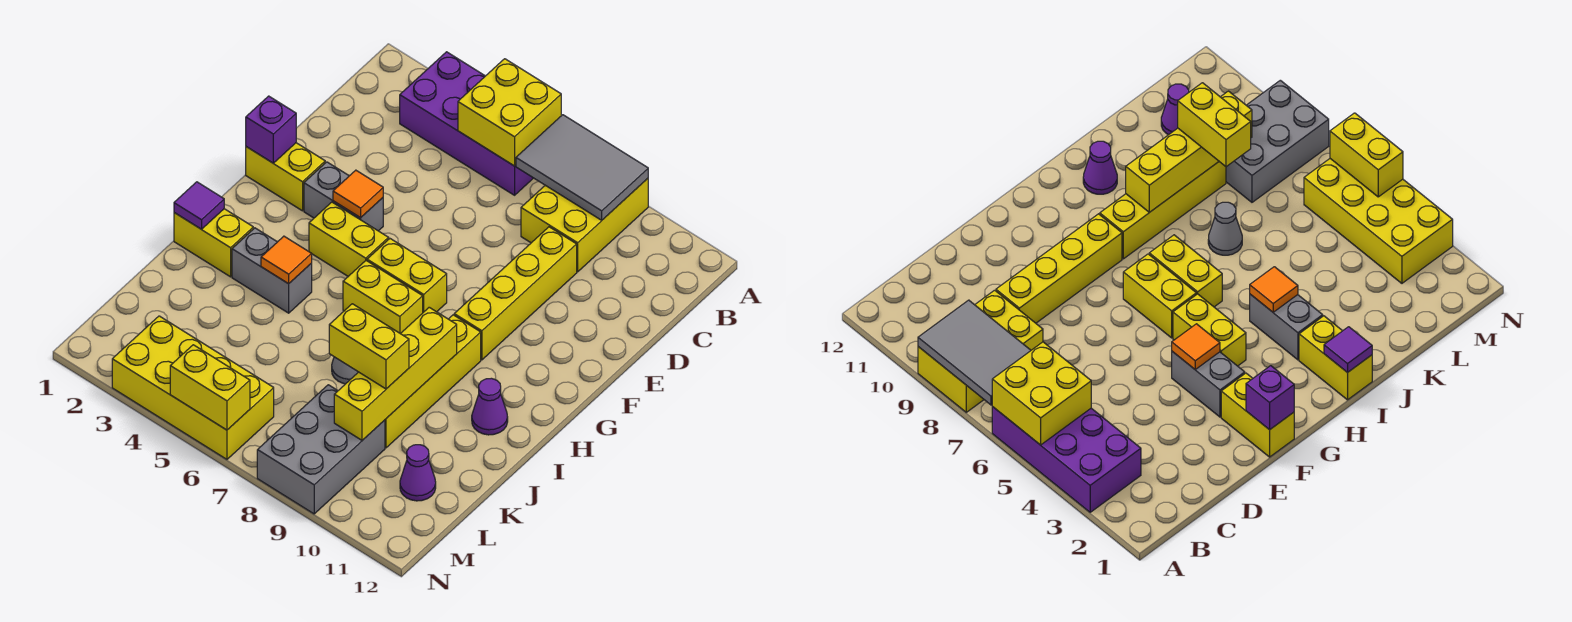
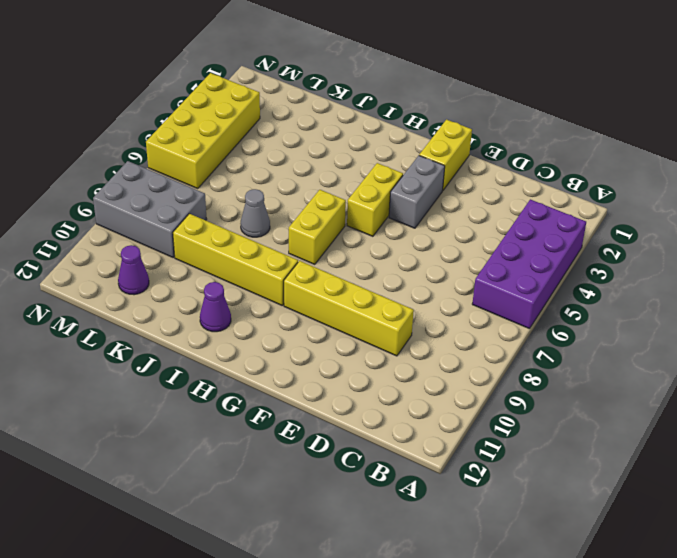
none -> yellow 2x3 brick [521,179,648,272]
none -> yellow 1x2 brick [367,239,447,312]
none -> yellow 1x2 brick [174,209,253,277]

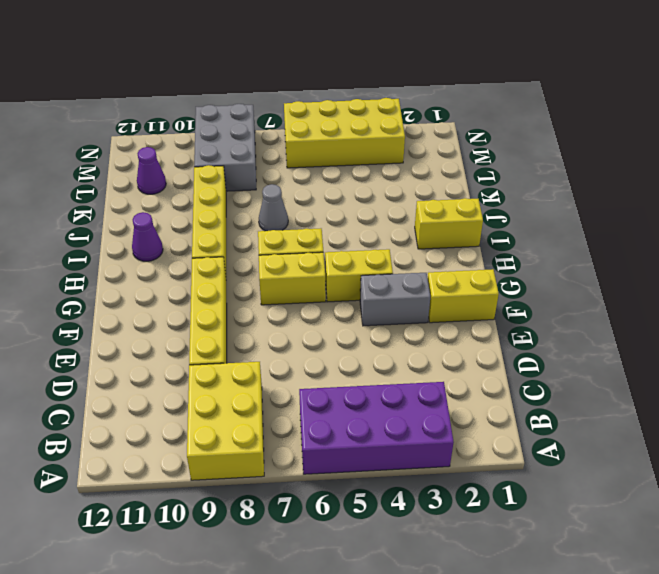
none -> grey 1x2 brick [232,228,312,313]
none -> yellow 2x2 brick [458,59,561,166]
none -> grey 2x3 tile [516,115,648,220]

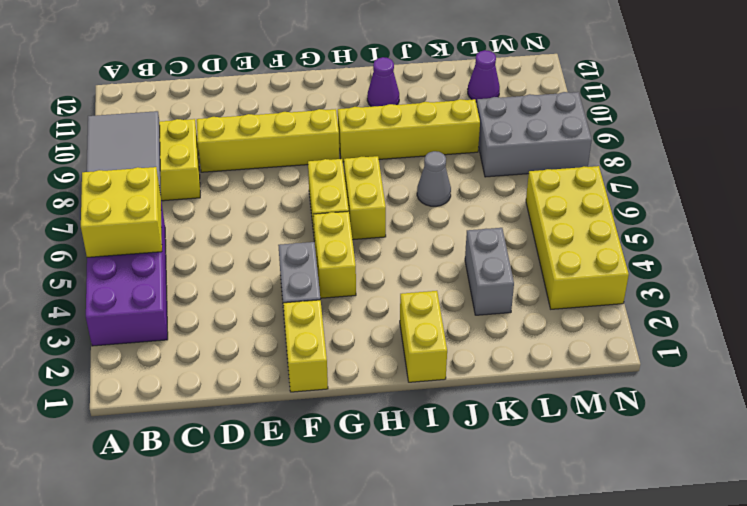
grey 1x2 brick [465,228,514,315] -> grey 1x2 brick moved to [232,228,312,313]
none -> purple 1x1 brick [246,96,296,163]
none -> orange 1x1 tile [333,170,383,218]
none -> purple 1x1 tile [174,182,224,229]

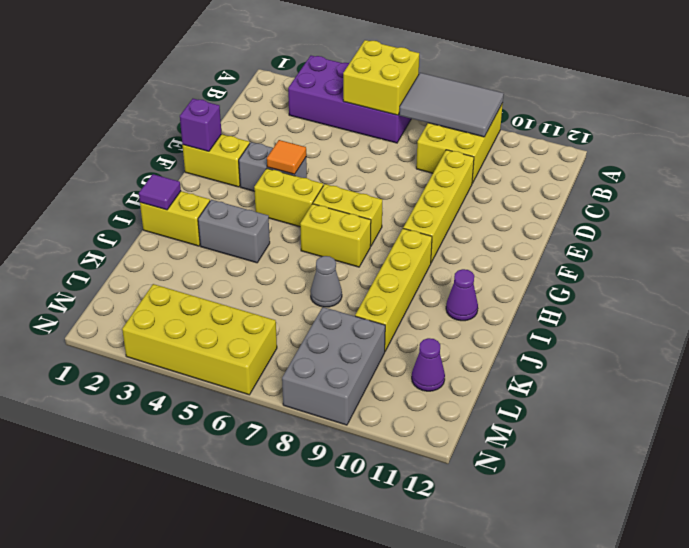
none -> orange 1x1 tile [261,236,312,284]
none -> yellow 1x4 brick [334,307,457,440]
none -> yellow 1x2 brick [170,345,250,430]

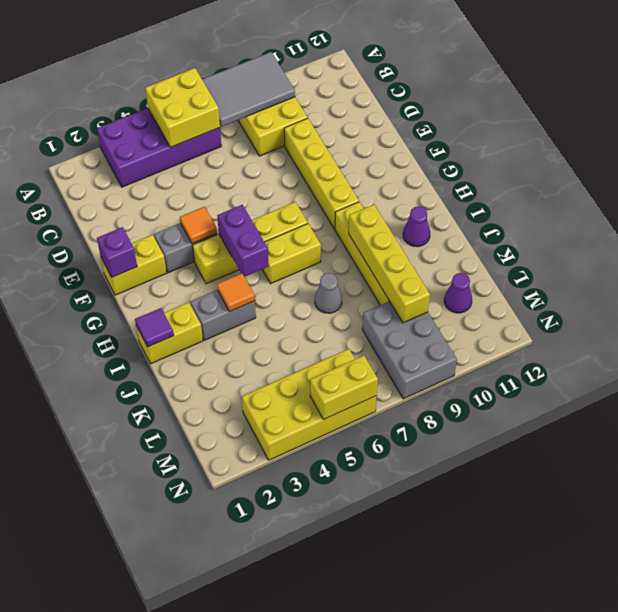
purple 1x2 brick [217,205,268,277] -> none
none -> yellow 1x2 brick [329,304,409,389]

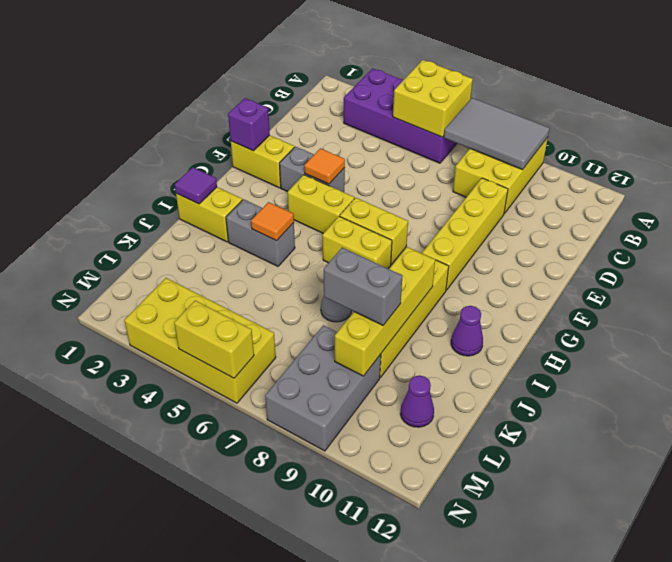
grey 1x2 brick [324,248,402,325] -> yellow 1x2 brick [329,304,409,389]

